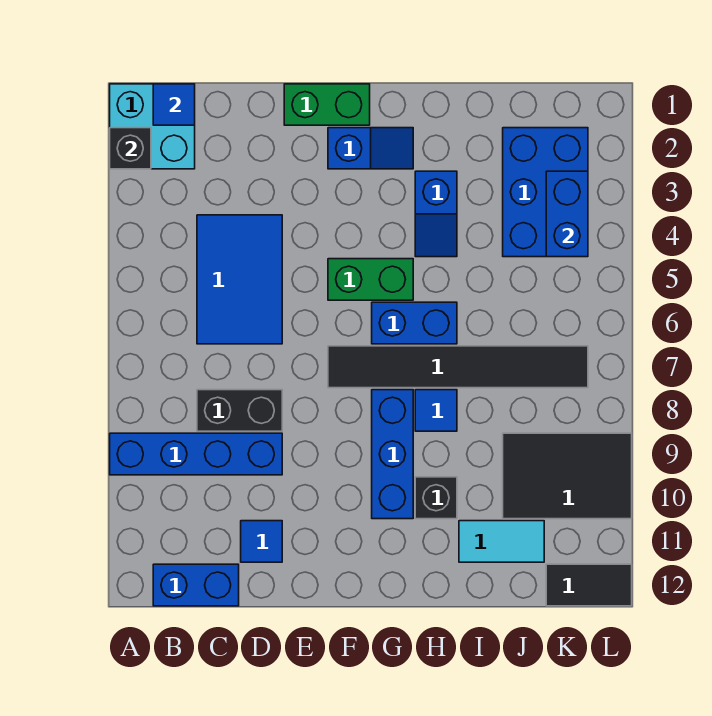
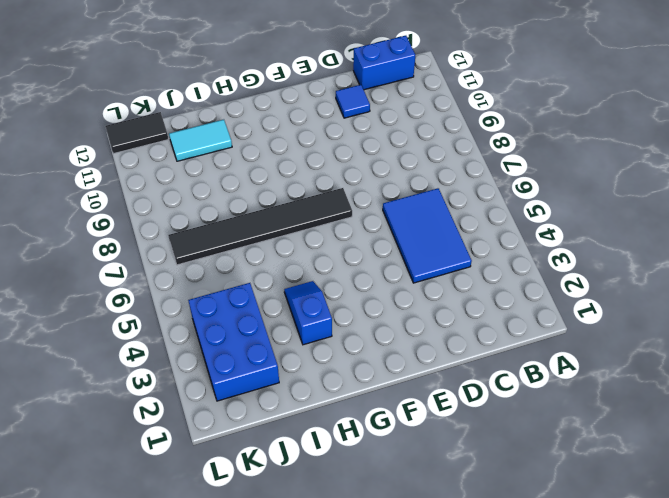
none -> cyan 2x2 brick [110,84,195,169]
none -> blue 1x4 brick [110,433,282,475]
none -> black 1x2 brick [197,390,282,431]

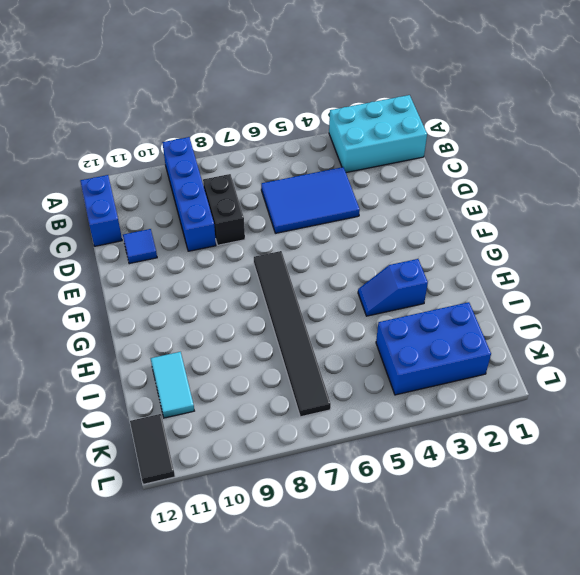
cyan 2x3 brick [329,95,427,173] -> cyan 2x2 brick [110,84,195,169]
none -> green 1x2 brick [284,84,370,125]
none -> blue 1x2 slope [328,128,413,169]
none -> green 1x2 brick [328,259,413,300]

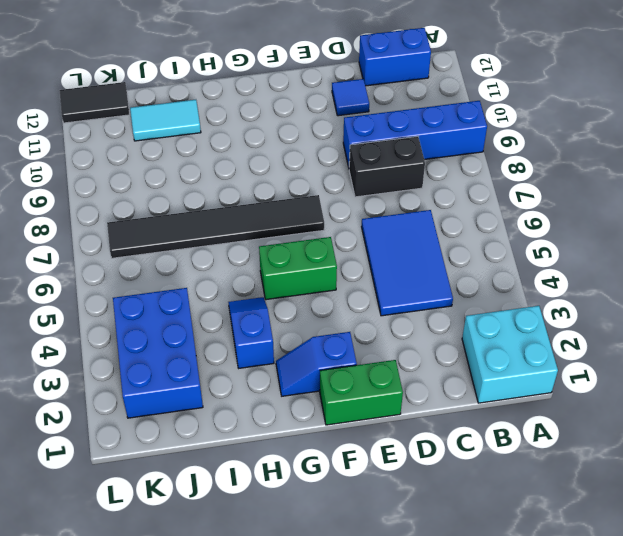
none -> blue 1x2 brick [372,302,457,344]
none -> blue 1x3 brick [372,390,413,519]
none -> blue 1x1 tile [415,390,457,431]

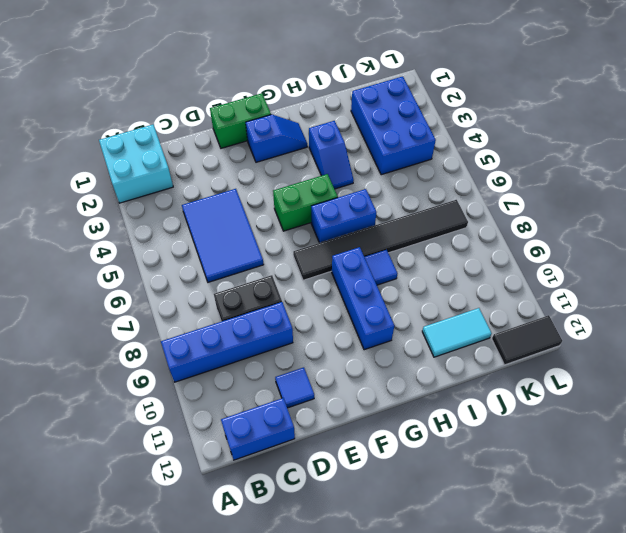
none -> black 1x1 brick [415,477,457,519]
none -> black 2x3 tile [503,433,632,519]
none -> black 1x1 brick [110,128,151,169]

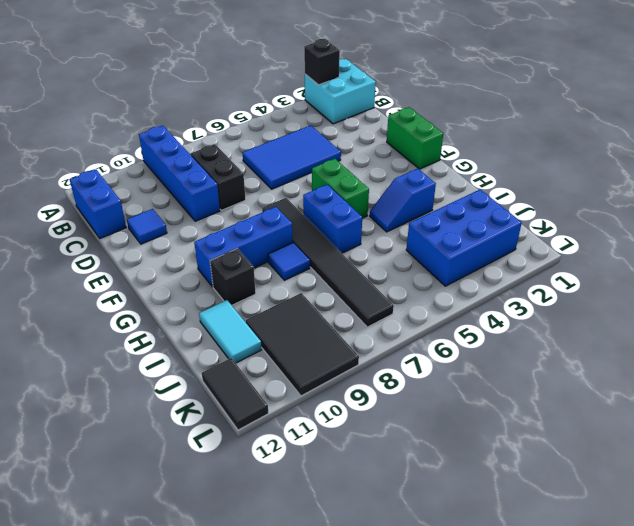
none -> blue 1x2 slope [328,128,413,169]
none -> blue 1x1 tile [153,84,195,125]
none -> blue 1x2 brick [546,171,588,257]

